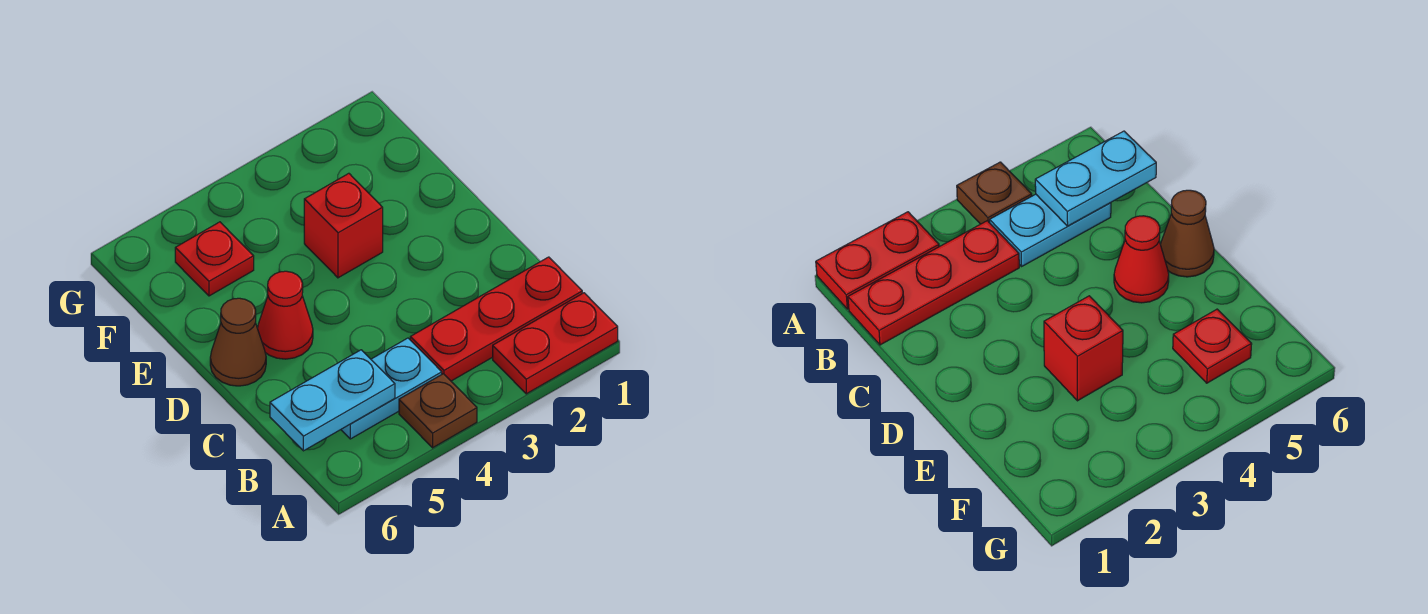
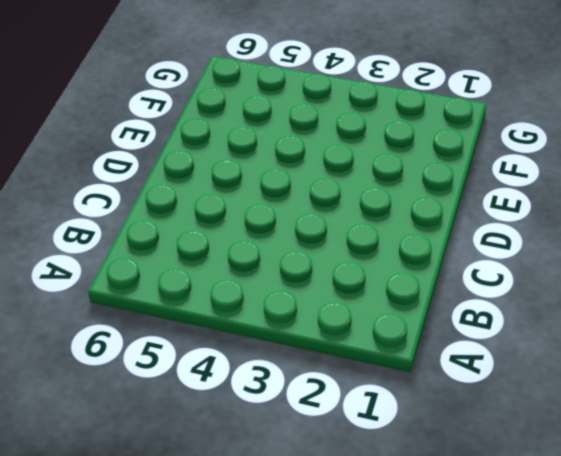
none -> red 1x2 plate [493,293,618,394]
none -> brown 1x1 plate [399,374,477,448]

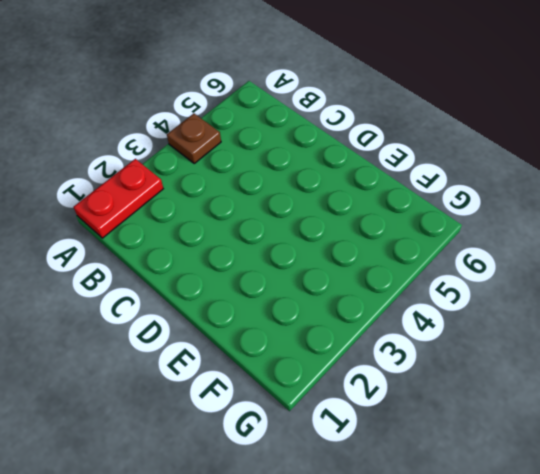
none -> red 1x3 plate [410,257,582,381]
none -> cyan 1x2 plate [341,338,442,439]

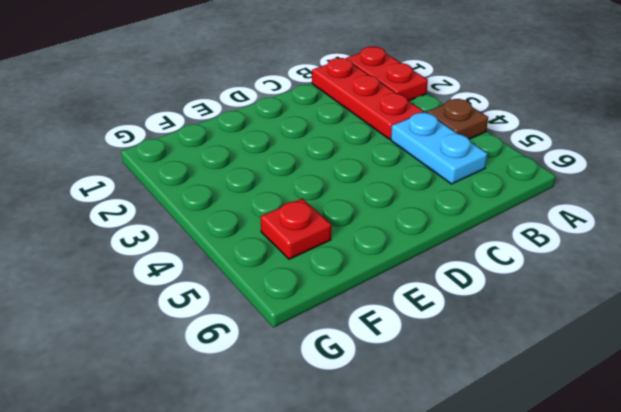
none -> red 1x1 cone [258,271,313,359]
none -> brown 1x1 cone [210,298,266,386]

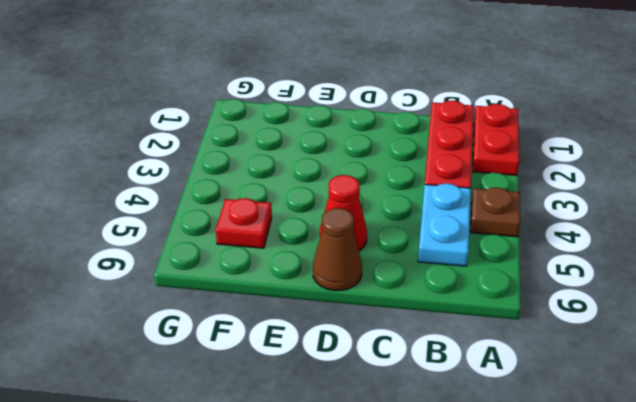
none -> red 1x1 brick [304,173,383,278]
none -> cyan 1x2 plate [270,350,395,451]

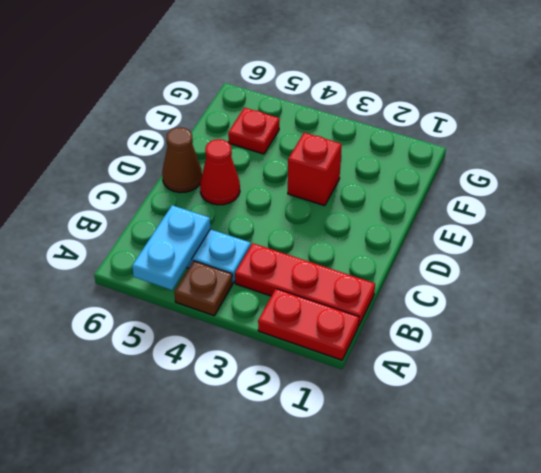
cyan 1x2 plate [132,205,210,290] -> cyan 1x2 plate turned to [270,350,395,451]

